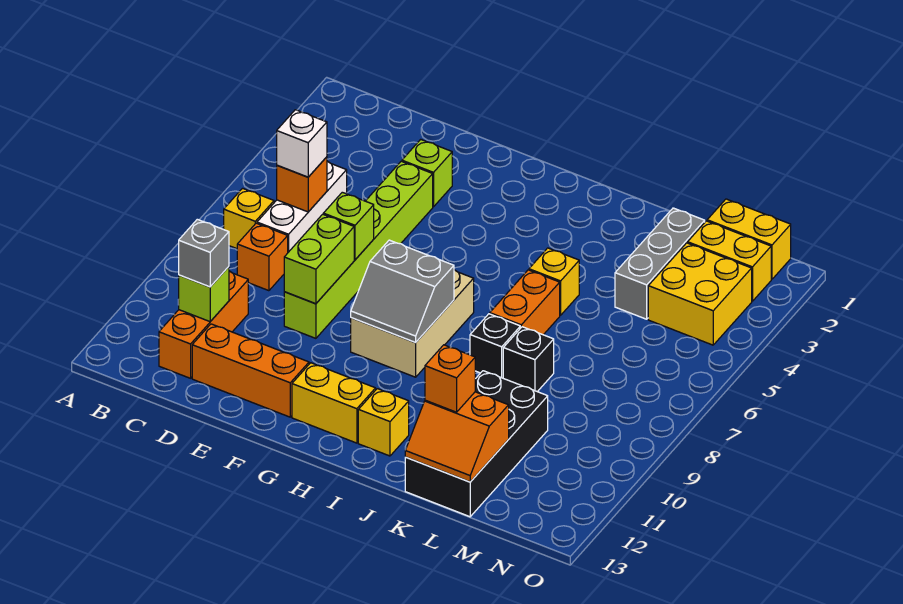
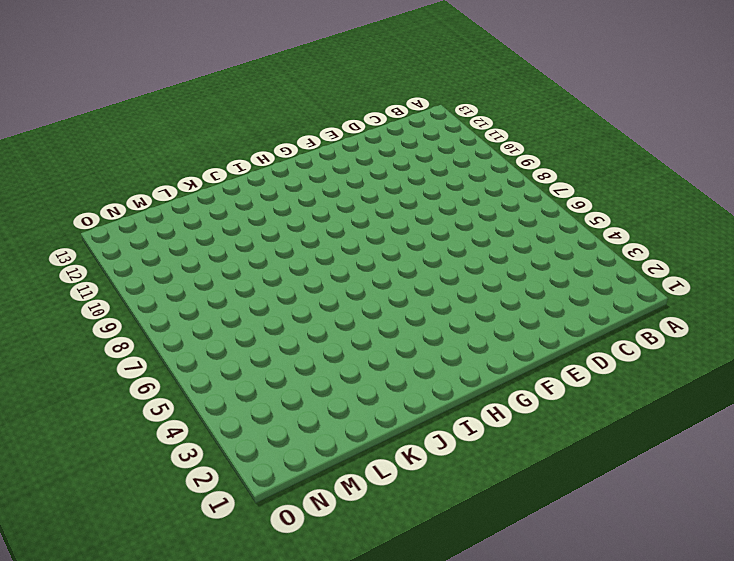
none -> yellow 1x1 brick [224,188,274,249]
none -> white 1x3 brick [257,161,347,252]
none -> orange 1x1 brick [237,223,288,291]

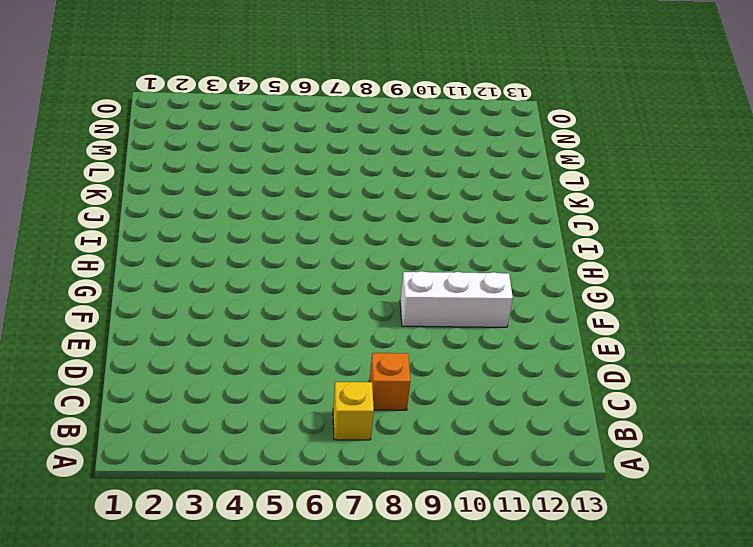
white 1x3 brick [400,271,513,327] -> white 1x3 brick moved to [257,161,347,252]
none -> orange 1x3 brick [159,271,248,378]
none -> orange 1x3 brick [192,324,309,417]
none -> lime 1x1 brick [402,139,452,207]

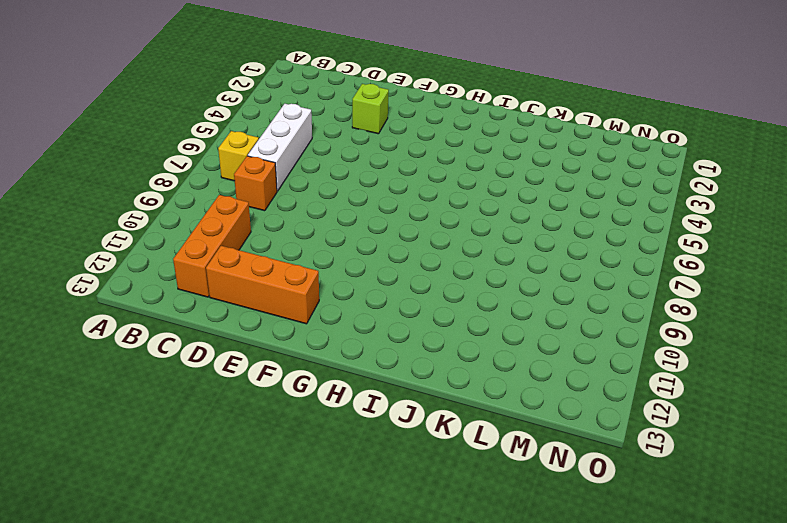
none -> lime 1x6 brick [284,161,433,338]
none -> tan 2x3 brick [351,270,474,377]
none -> yellow 1x2 brick [292,363,376,443]

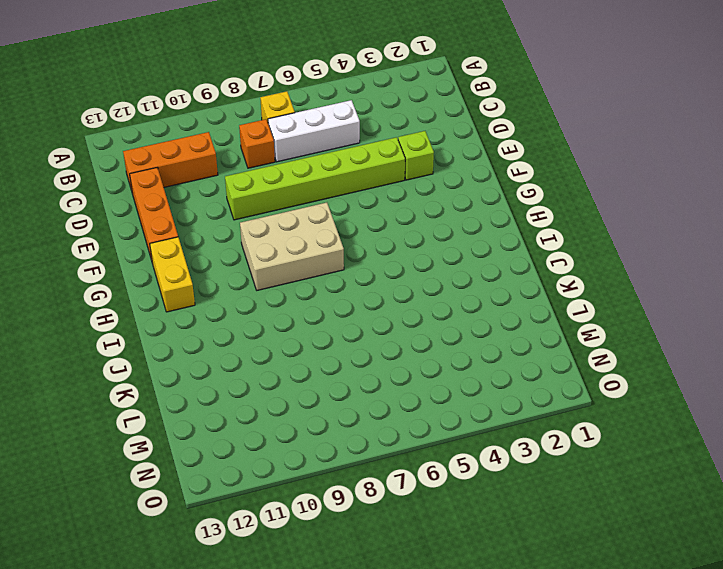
none -> yellow 1x1 brick [358,389,409,456]
none -> yellow 1x1 brick [529,248,579,315]
none -> orange 1x2 brick [490,270,560,335]

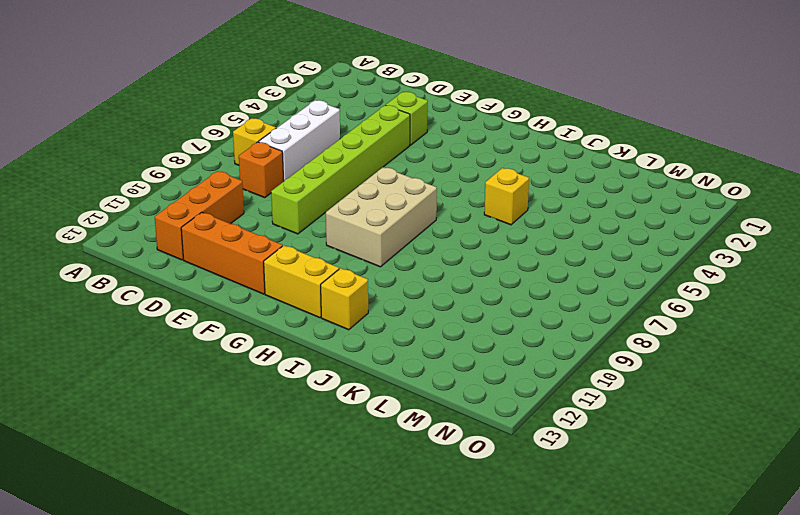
none -> orange 1x2 brick [490,270,560,335]
none -> black 1x1 brick [470,314,520,378]
none -> black 1x1 brick [503,327,554,392]

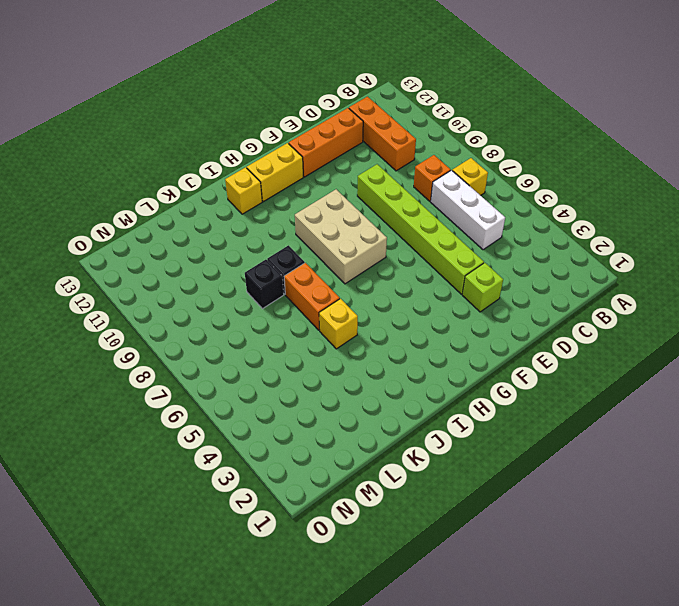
none -> black 2x4 brick [405,371,548,517]
none -> grey 1x3 brick [615,208,705,319]
none -> yellow 1x2 brick [707,199,791,279]

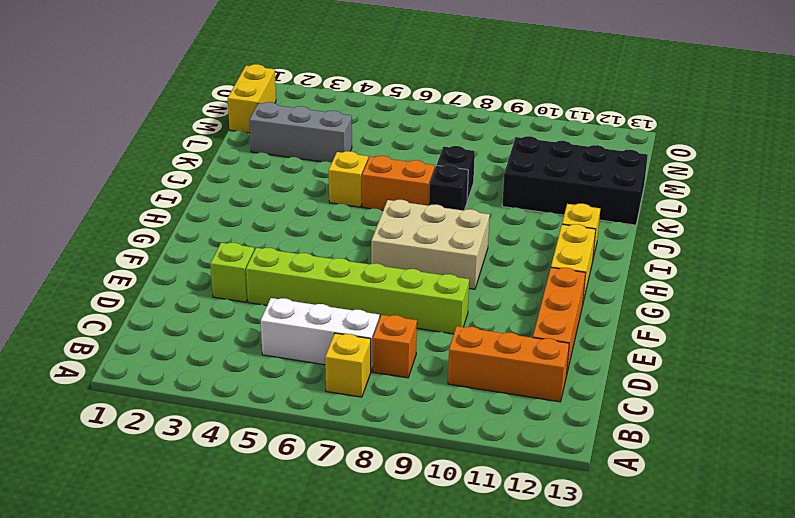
none -> yellow 1x2 brick [688,221,771,301]
none -> yellow 2x2 brick [648,243,752,345]
none -> orange 1x1 brick [277,157,327,212]

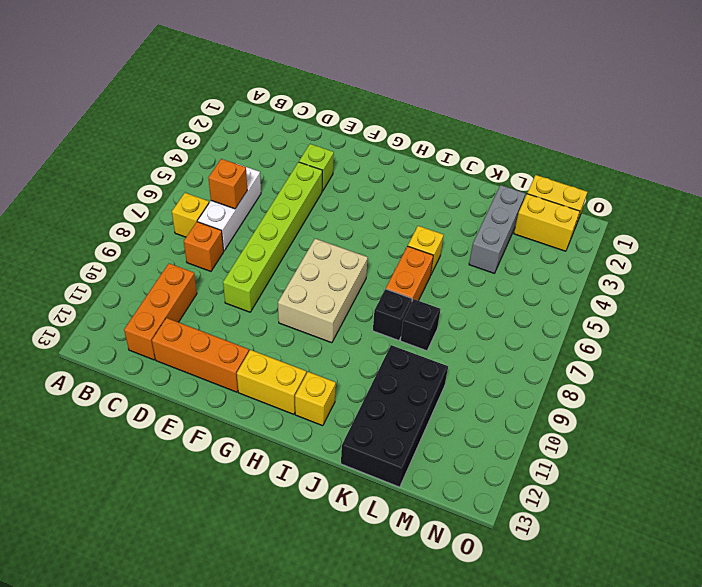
none -> yellow 2x2 brick [648,243,752,345]
none -> lime 1x1 brick [179,267,229,322]
none -> lime 1x1 brick [323,192,374,260]

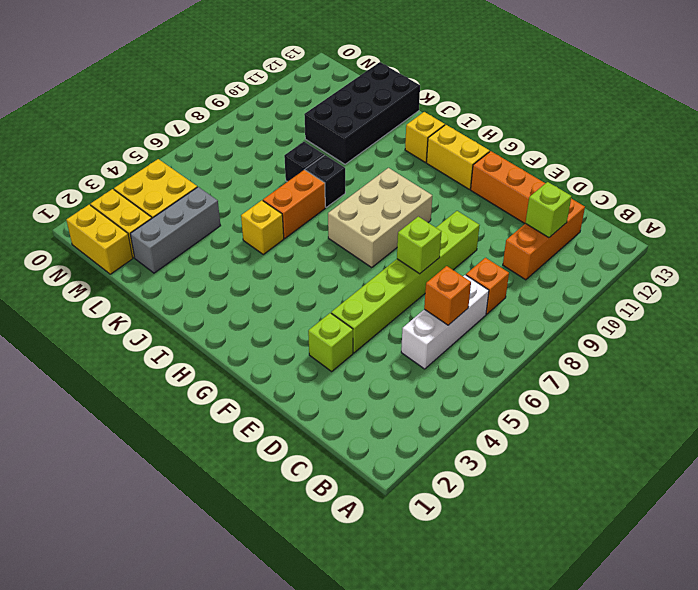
none -> yellow 1x1 brick [224,188,274,249]
none -> lime 1x2 brick [284,214,354,304]
none -> grey 2x2 slope [351,240,454,343]

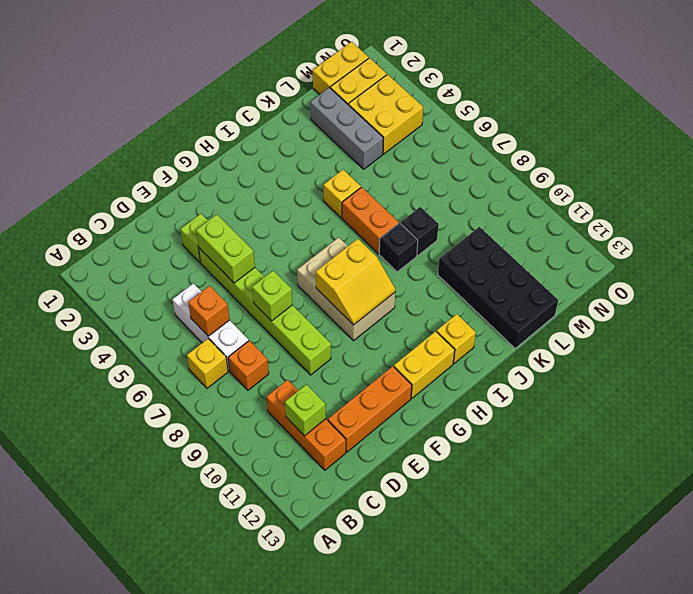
lime 1x2 brick [196,215,255,283] -> lime 1x2 brick moved to [284,214,354,304]
yellow 2x2 slope [316,239,395,325] -> grey 2x2 slope [351,240,454,343]
none -> orange 2x2 slope [405,392,509,482]
none -> white 1x1 brick [277,110,327,177]
none -> grey 1x1 brick [179,219,229,287]

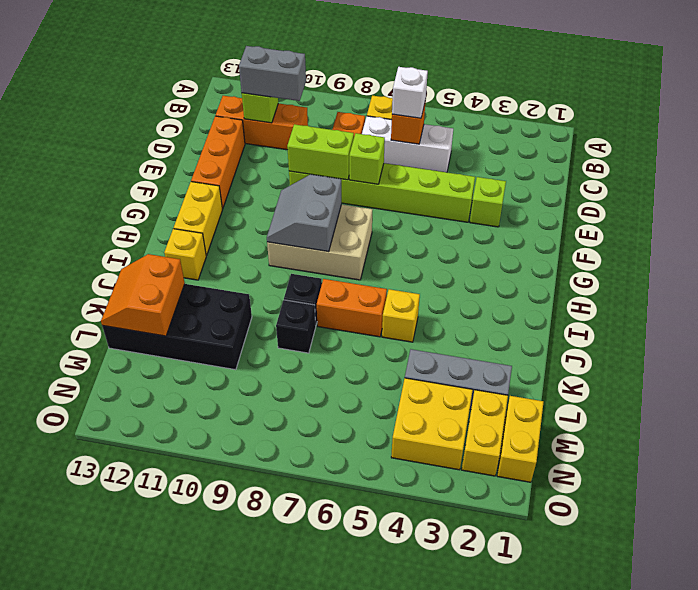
grey 1x2 brick [239,46,306,101] -> grey 1x1 brick [179,219,229,287]
none -> orange 1x1 brick [425,345,475,412]

